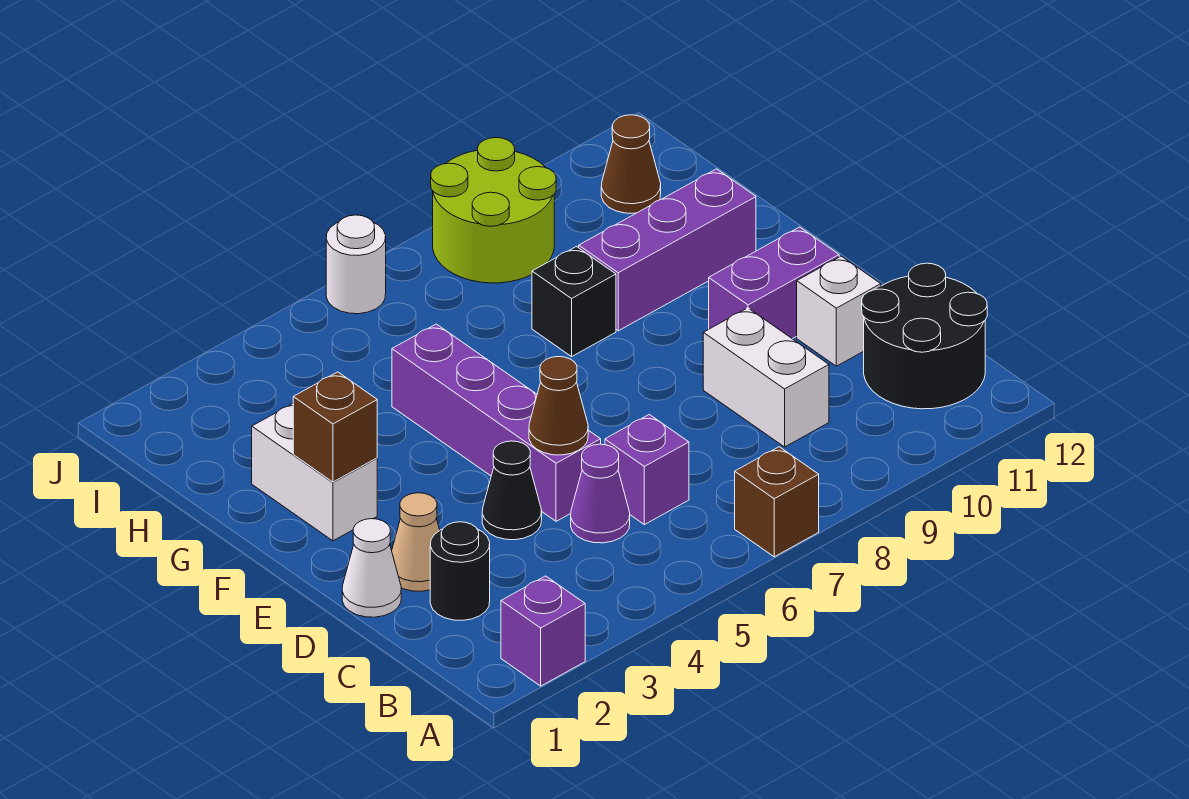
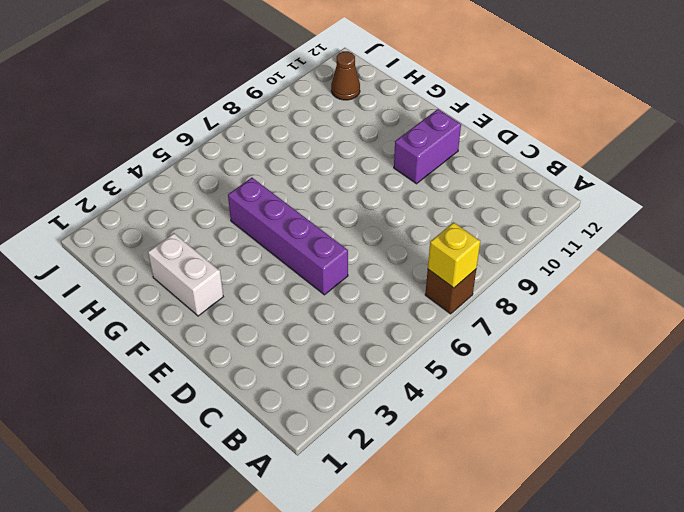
yellow 1x1 brick [428,222,480,288] -> none
none -> purple 1x1 brick [501,576,585,686]
none -> black 2x2 round brick [862,263,987,409]
none -> black 1x1 round brick [430,522,490,620]

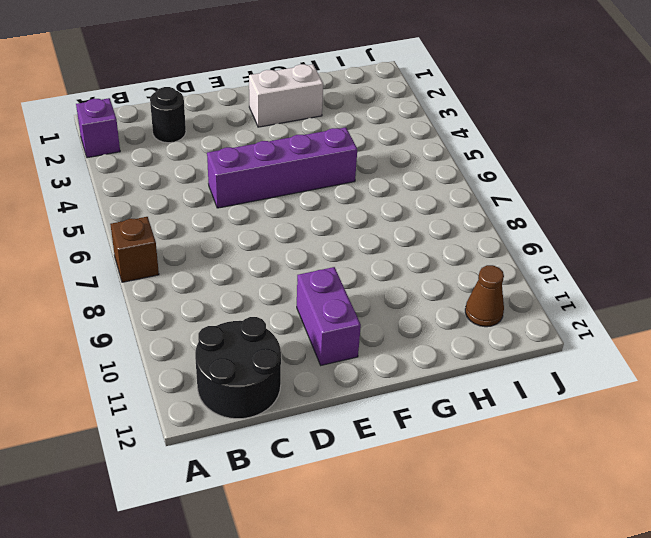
none -> purple 1x1 cone [571,444,630,543]
none -> purple 1x1 brick [605,414,689,525]
none -> white 1x2 brick [703,308,829,447]

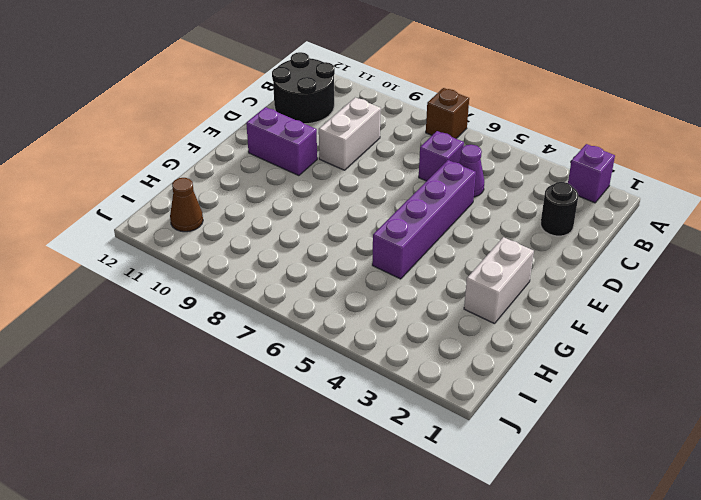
none -> white 1x1 cone [342,519,401,617]
none -> tan 1x1 cone [392,493,440,591]
none -> black 1x1 cone [482,441,542,540]

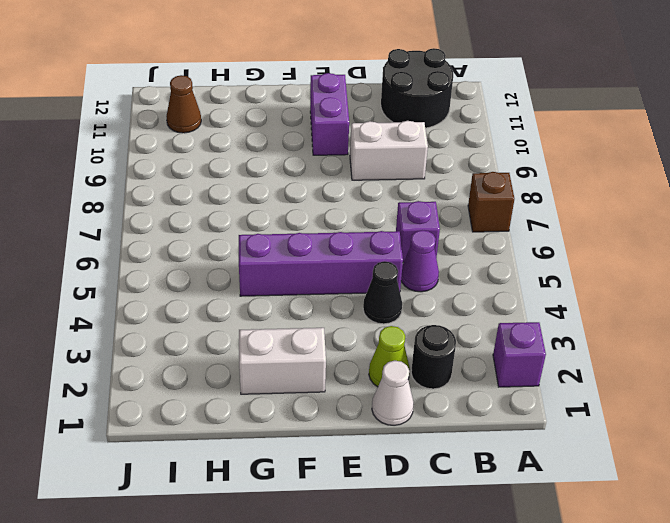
lime 1x1 cone [369,326,410,387] -> tan 1x1 cone [392,493,440,591]
none -> white 1x1 brick [797,256,881,366]
none -> black 1x1 brick [532,247,616,357]
none -> purple 1x3 brick [579,169,756,331]

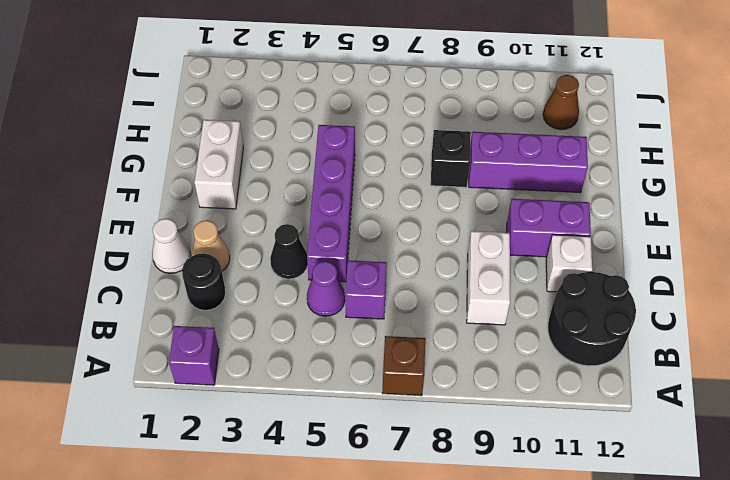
none -> lime 2x2 round brick [431,138,556,283]
none -> white 1x1 round brick [326,215,386,314]
none -> brown 1x1 cone [529,357,588,455]

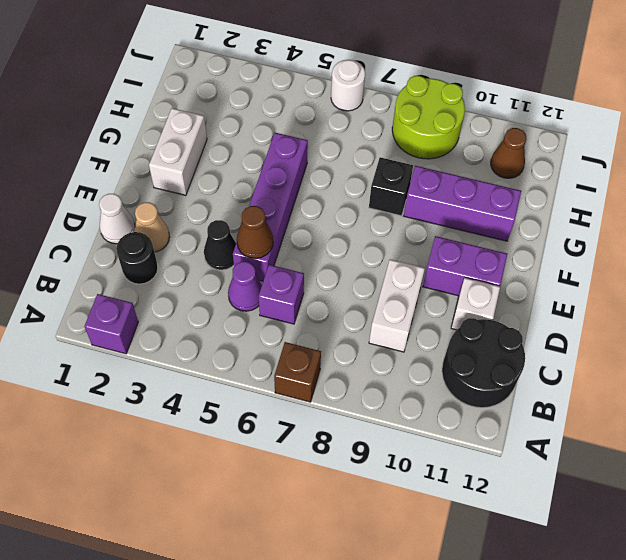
none -> brown 1x1 brick [293,372,377,482]

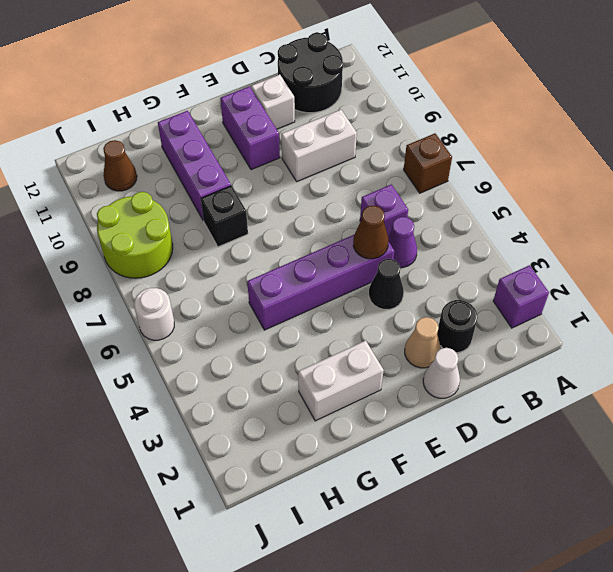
none -> brown 1x1 brick [293,372,377,482]

